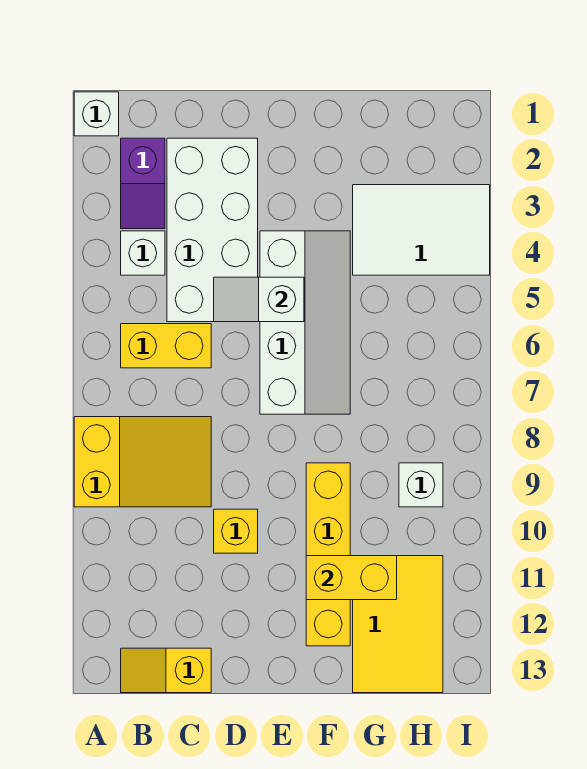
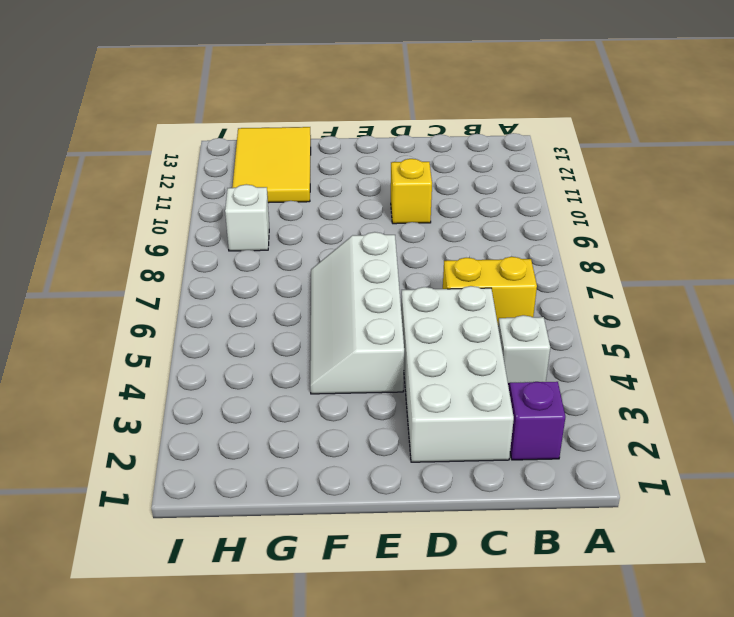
none -> white 1x1 brick [74,92,119,136]
none -> yellow 2x3 slope [74,417,211,507]
none -> yellow 1x2 slope [121,648,211,693]

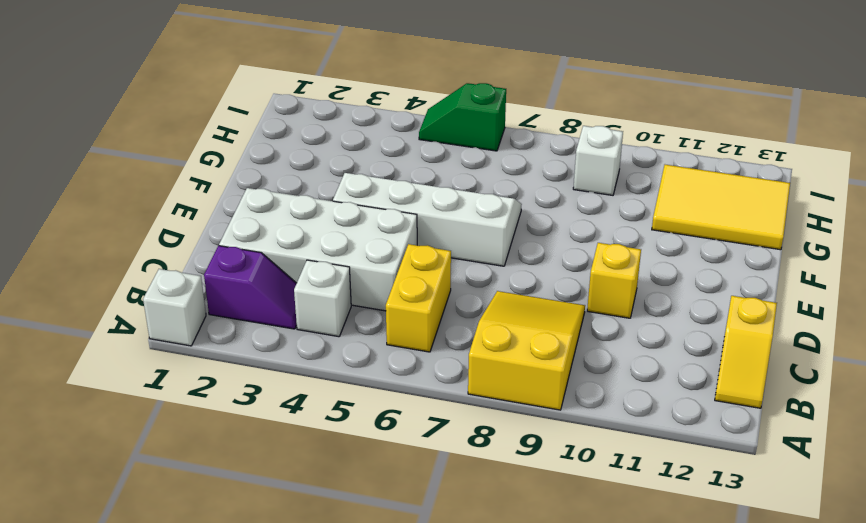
green 1x2 slope [419,83,506,151] -> none
none -> yellow 1x4 brick [306,463,350,646]
none -> white 2x3 tile [353,185,490,275]
none -> white 1x2 slope [214,277,304,322]

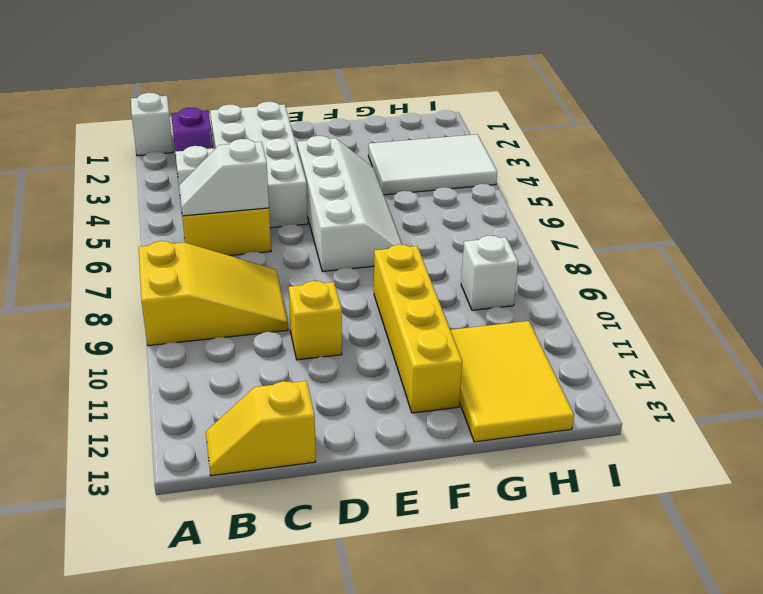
white 1x2 slope [179,139,269,216] -> white 1x2 slope moved to [214,277,304,322]
none -> yellow 1x2 brick [306,556,397,600]

